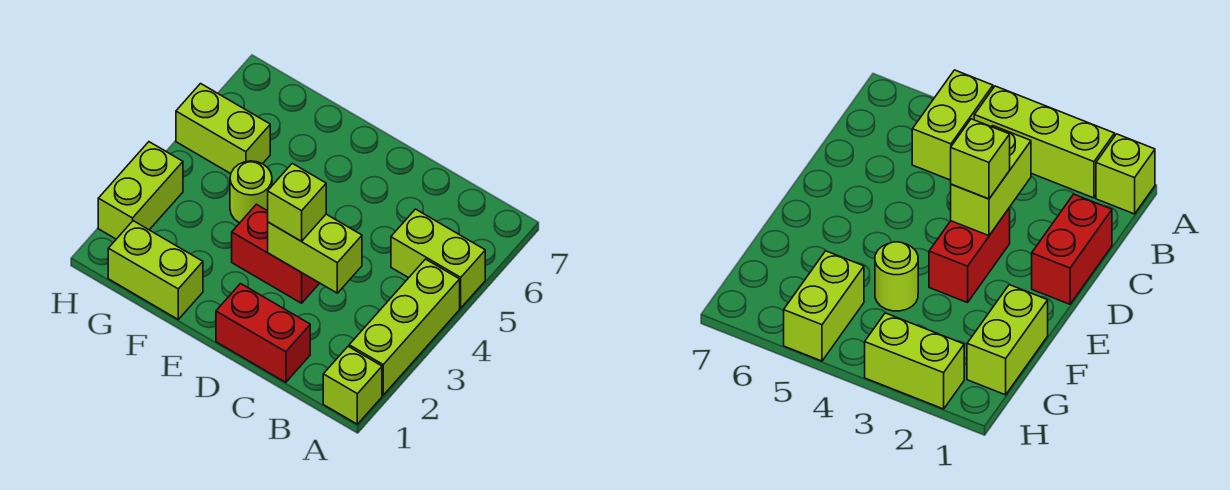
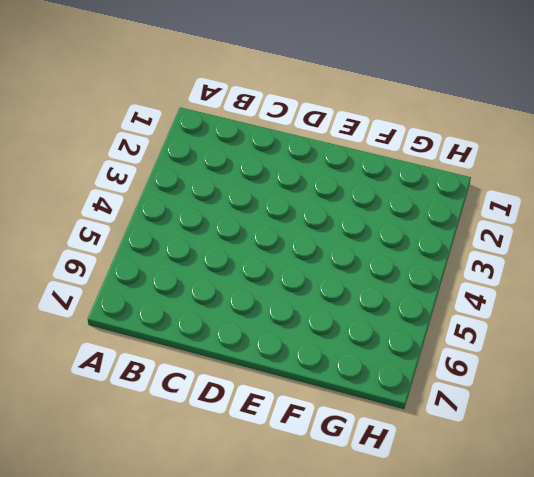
none -> lime 1x1 brick [323,347,382,424]
none -> lime 1x3 brick [349,259,460,395]

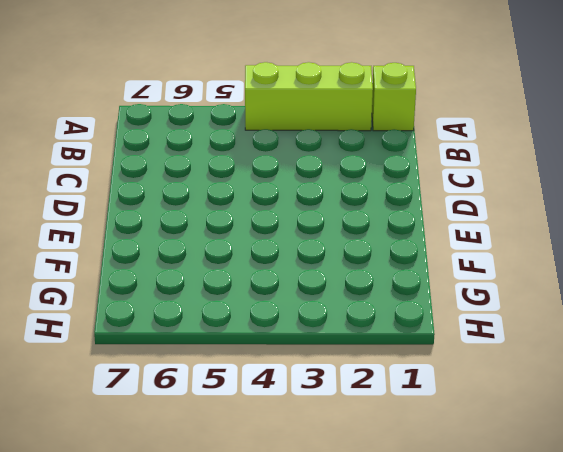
none -> lime 1x2 brick [391,209,485,308]
none -> red 1x2 brick [216,284,310,382]

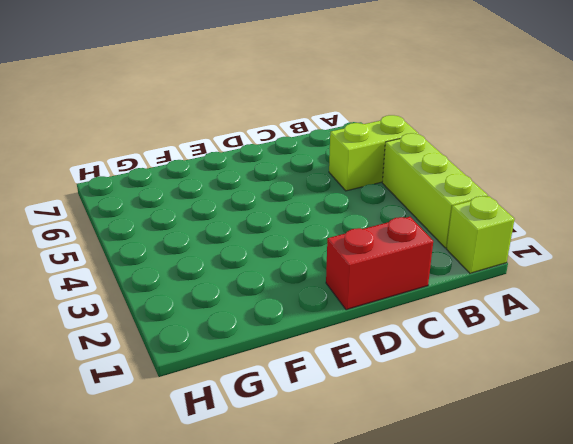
none -> red 1x2 brick [232,204,319,303]
none -> lime 1x2 brick [108,221,203,319]

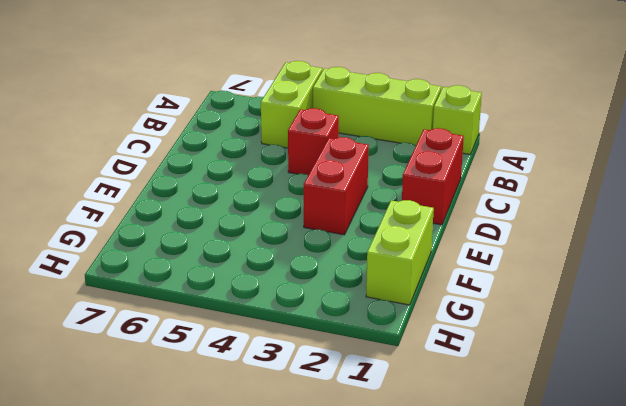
red 1x1 brick [288,108,339,175] -> none
none -> lime 1x1 round brick [230,161,272,223]
none -> lime 1x2 brick [176,84,270,174]

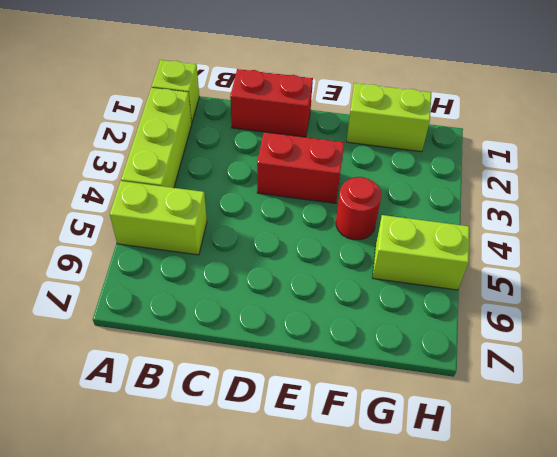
red 1x1 round brick [336,177,381,240] -> lime 1x1 round brick [230,161,272,223]
none -> lime 1x2 brick [98,142,183,239]
none -> lime 1x2 brick [268,214,362,293]

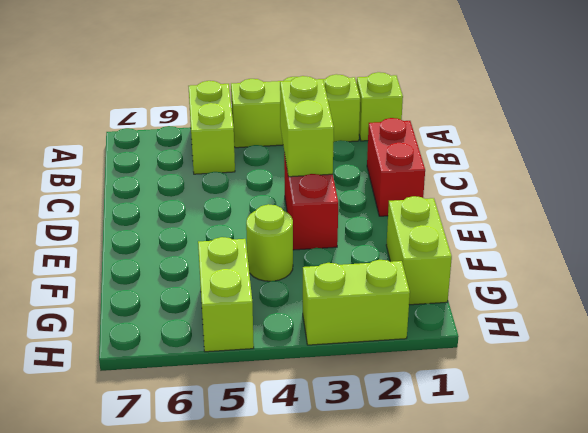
none -> lime 1x1 brick [268,163,326,241]

